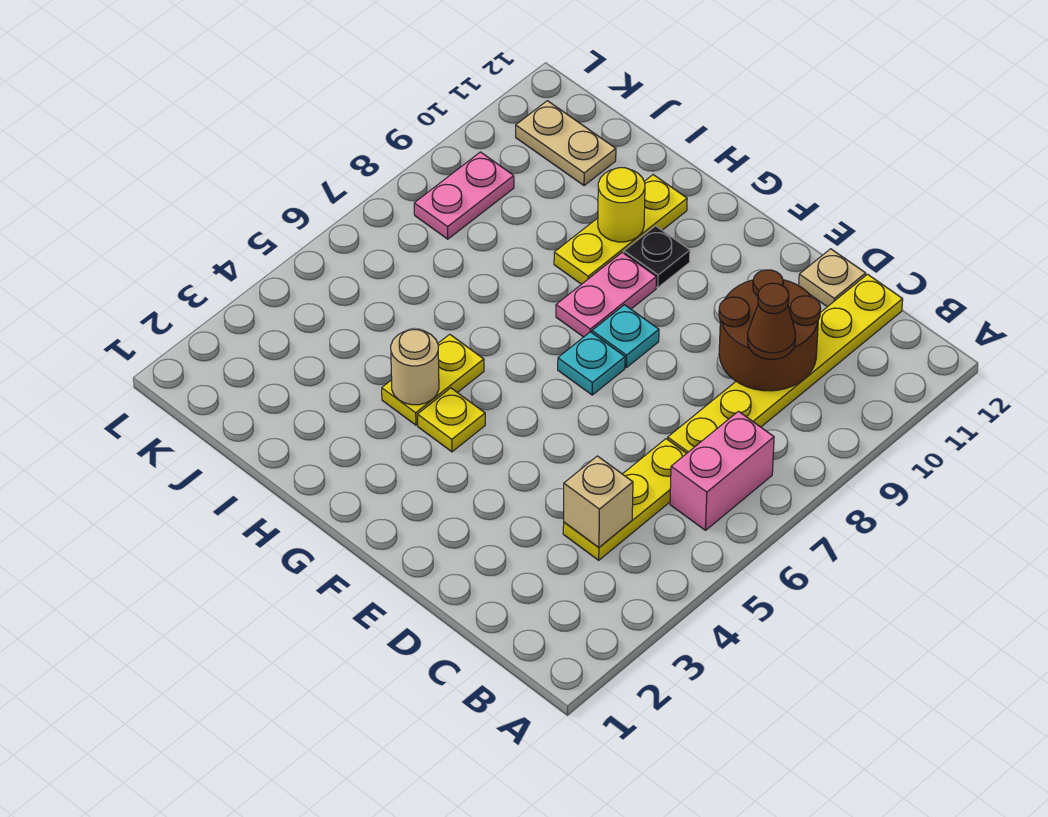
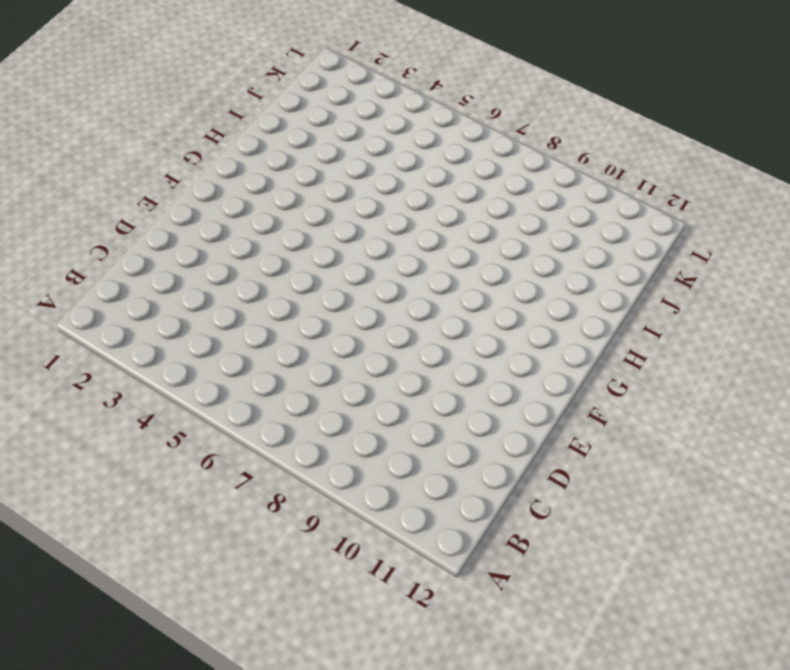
none -> pink 1x2 brick [670,411,774,530]
none -> yellow 1x3 plate [563,439,687,560]
none -> yellow 1x6 plate [668,274,903,453]

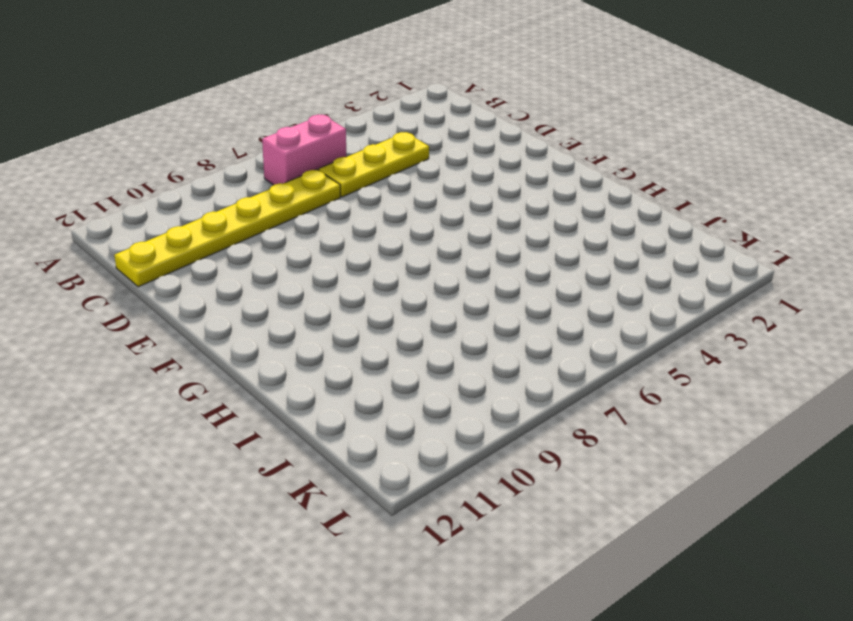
none -> tan 1x1 plate [799,249,866,307]
none -> cyan 1x1 plate [558,332,625,395]
none -> cyan 1x1 plate [592,305,659,368]

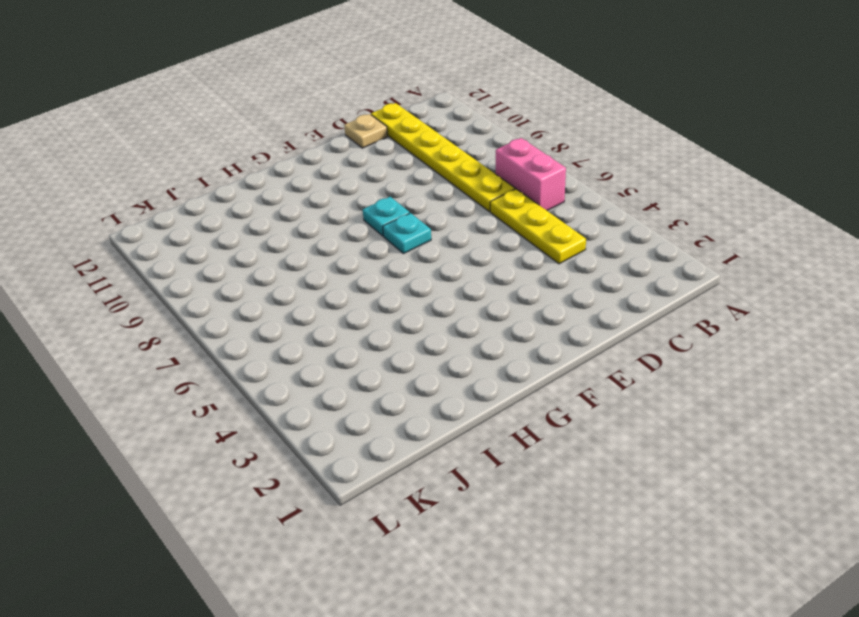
none -> yellow 1x1 plate [417,388,485,452]
none -> pink 1x2 plate [556,252,656,337]
none -> black 1x1 plate [624,226,690,287]

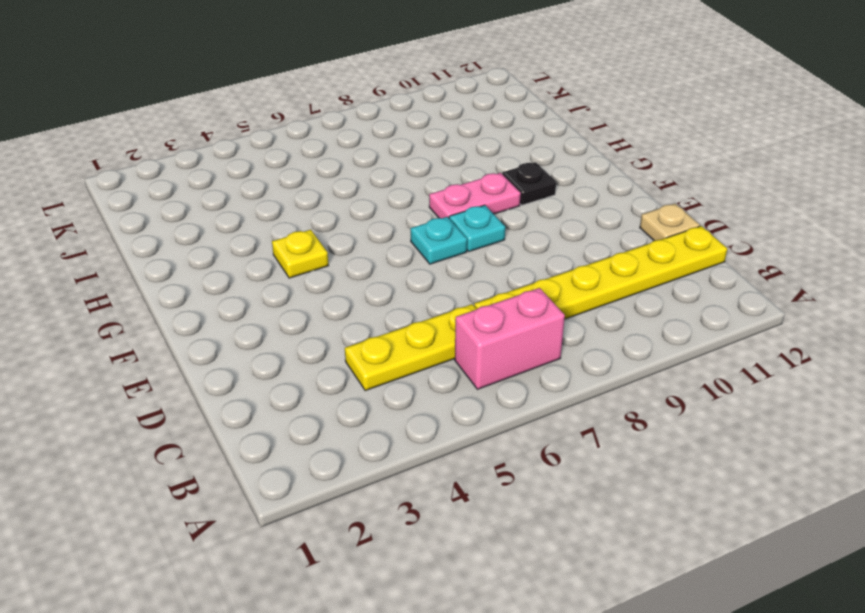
none -> yellow 1x2 plate [382,334,484,425]
none -> yellow 1x3 plate [554,175,687,284]
none -> tan 1x2 plate [516,101,616,186]

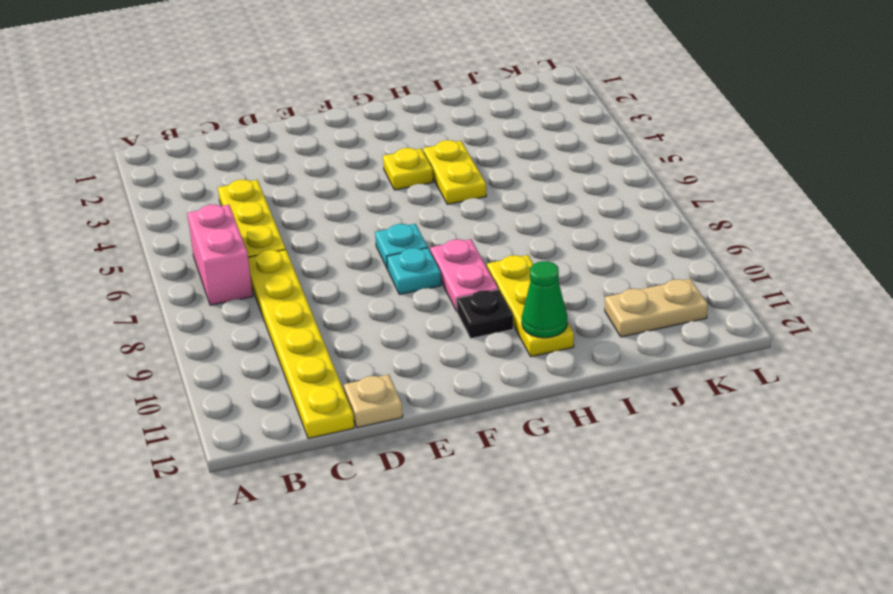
green 1x1 cone [522,261,567,338] -> none
none -> pink 1x2 plate [414,152,514,239]
none -> tan 1x1 brick [564,456,633,547]
none -> brown 2x2 round brick [719,270,821,391]

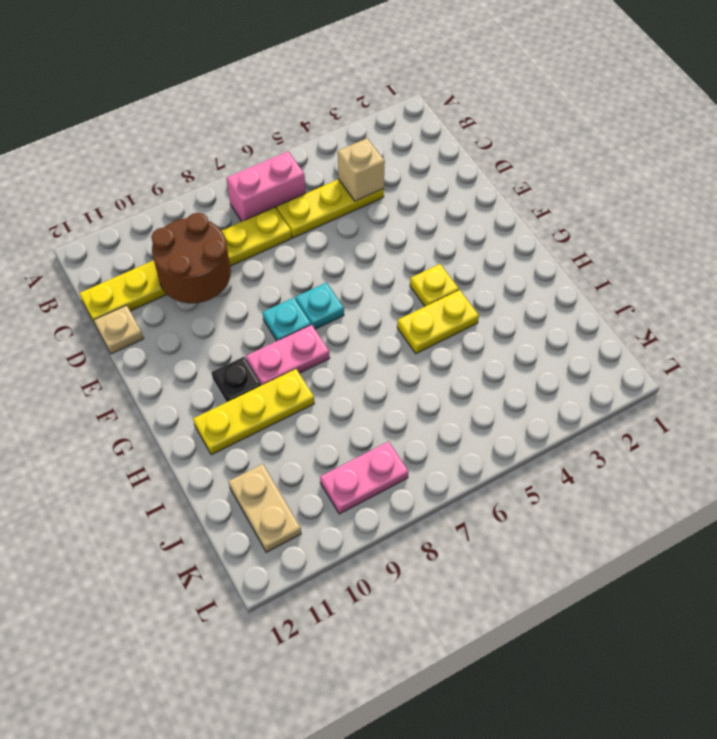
none -> tan 1x1 round brick [391,329,439,405]
none -> yellow 1x1 round brick [598,168,645,242]
none -> brown 1x1 cone [747,283,796,359]

